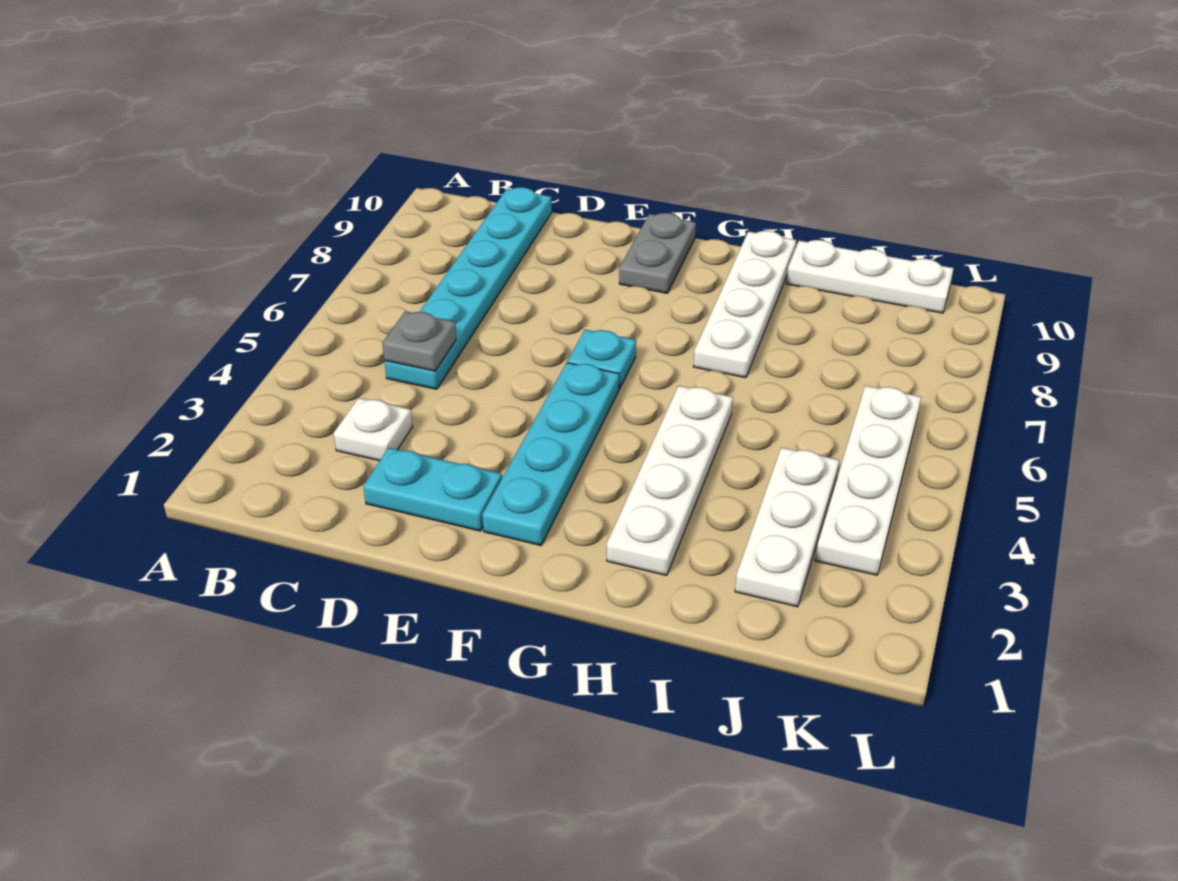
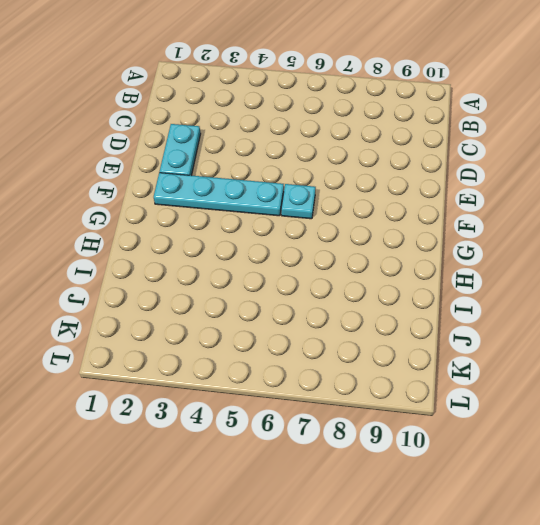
none -> white 1x1 plate [334,398,413,461]
none -> cyan 1x6 plate [384,187,552,389]
none -> grey 1x2 plate [619,213,696,293]

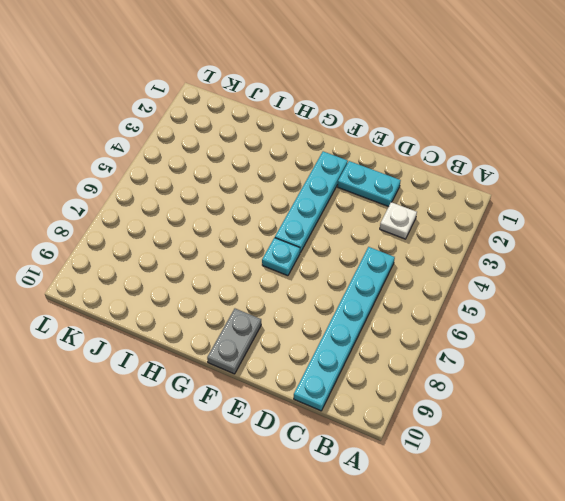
none -> white 1x4 plate [607,386,733,576]
none -> white 1x4 plate [693,231,796,378]
none -> white 1x3 plate [786,240,954,313]

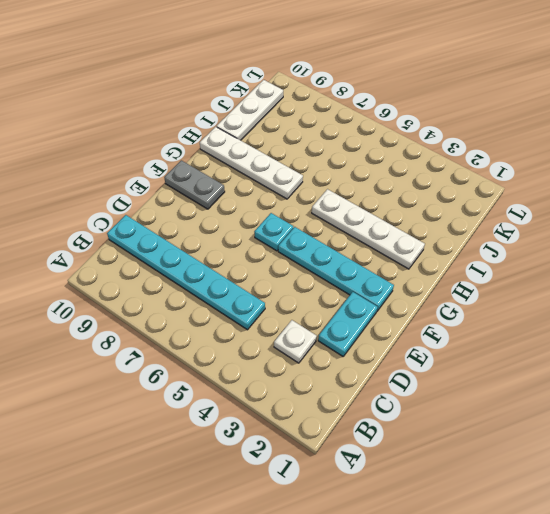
none -> white 1x3 plate [735,447,839,607]
none -> white 1x4 plate [815,386,921,575]
none -> grey 1x1 plate [382,312,456,371]

